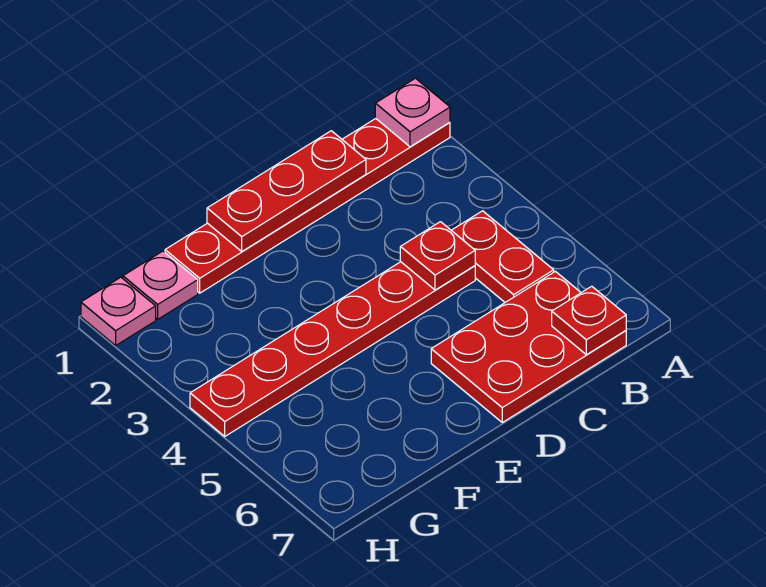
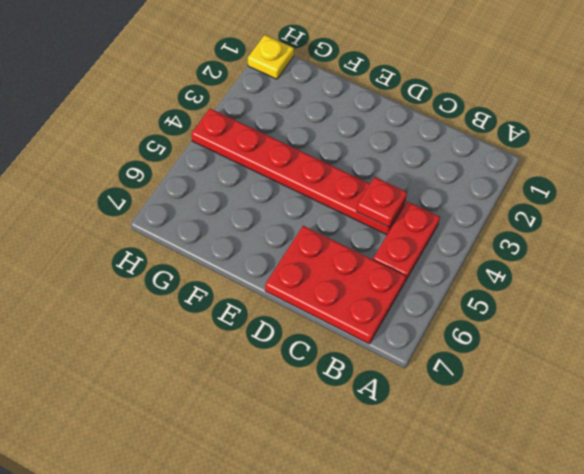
yellow 1x1 plate [248,35,294,79] -> pink 1x1 plate [81,277,156,346]
none -> red 1x6 plate [165,119,450,293]
none -> pink 1x1 plate [123,251,198,319]

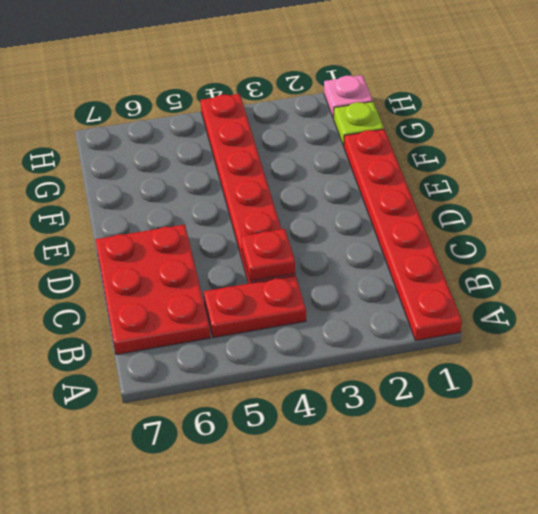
lime 1x1 plate [333,102,384,146] -> pink 1x1 plate [123,251,198,319]
none -> pink 1x1 plate [375,78,450,147]
none -> red 1x1 plate [552,286,626,355]

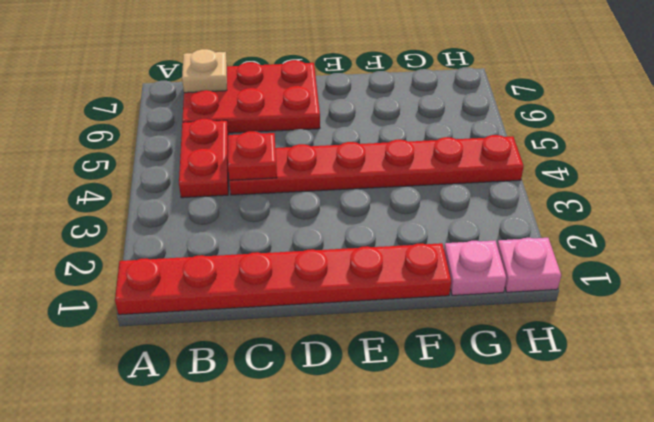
tan 1x1 plate [182,49,227,93] -> red 1x1 plate [552,286,626,355]
none -> pink 1x1 plate [375,78,450,147]
none -> red 1x3 plate [207,131,366,251]

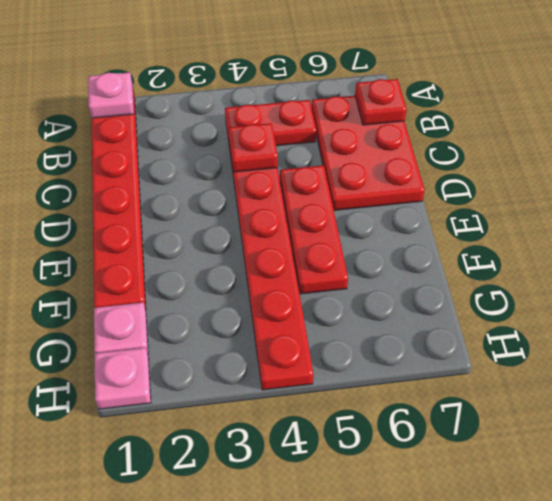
red 1x3 plate [280,165,348,294] -> red 1x3 plate moved to [207,131,366,251]

